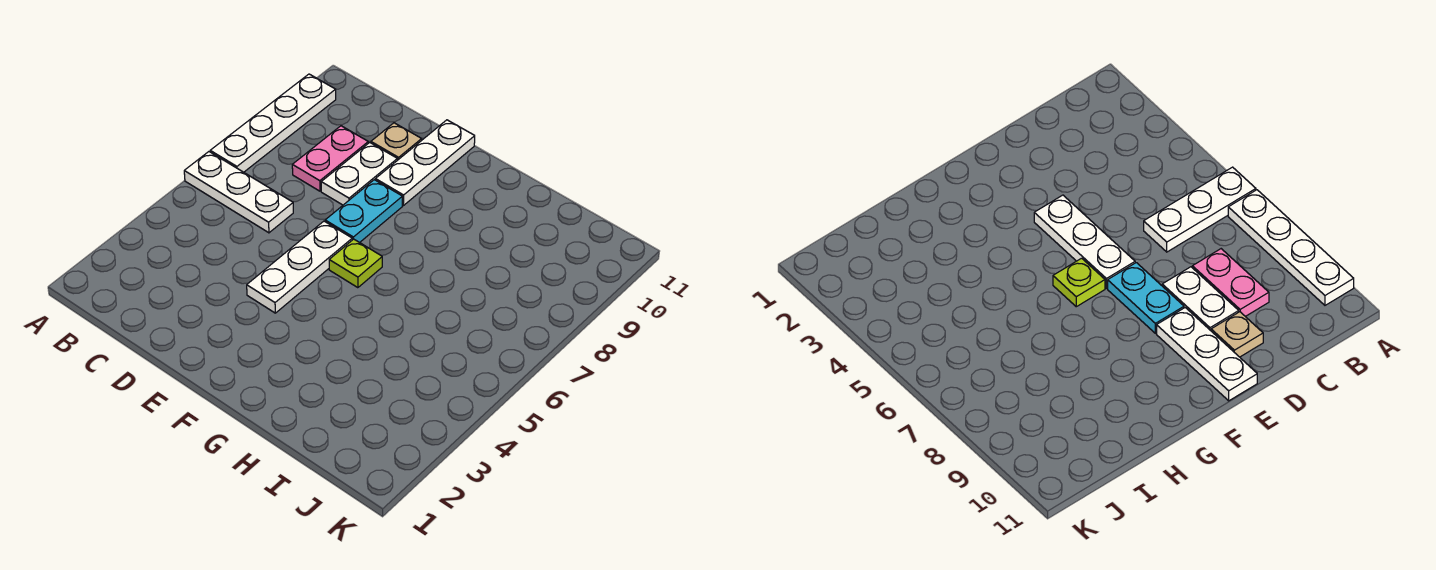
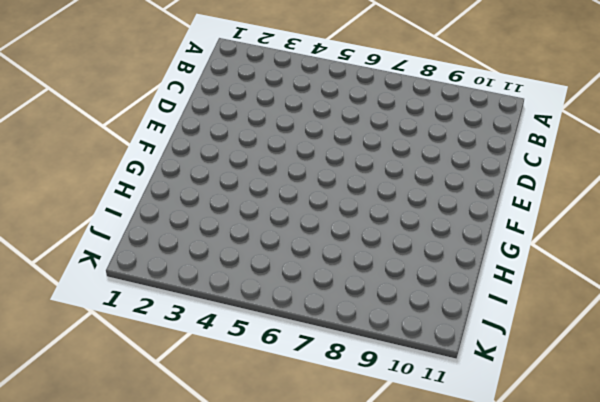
none -> white 1x3 plate [184,152,293,233]
none -> white 1x4 plate [210,74,336,172]

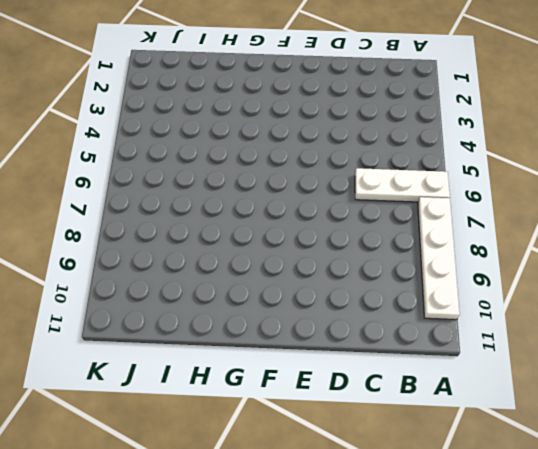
none -> pink 1x2 plate [292,126,368,191]
none -> white 1x2 plate [321,143,397,205]

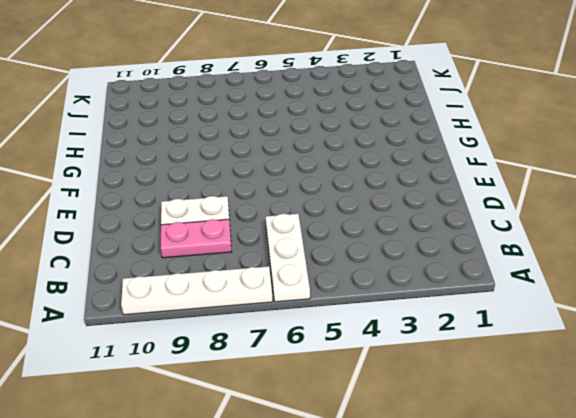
none -> tan 1x1 plate [371,123,422,160]
none -> white 1x3 plate [247,221,352,313]

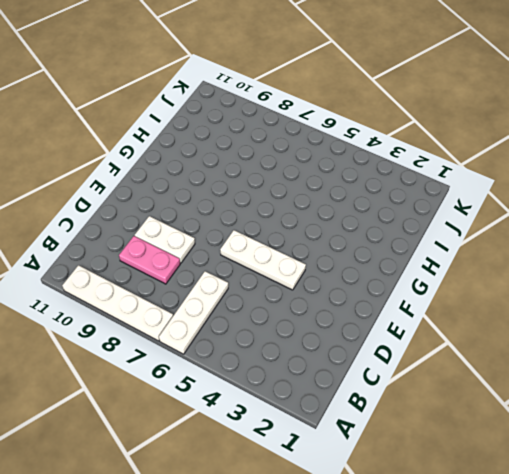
none -> tan 1x1 plate [371,123,422,160]
none -> cyan 1x2 plate [325,180,402,243]

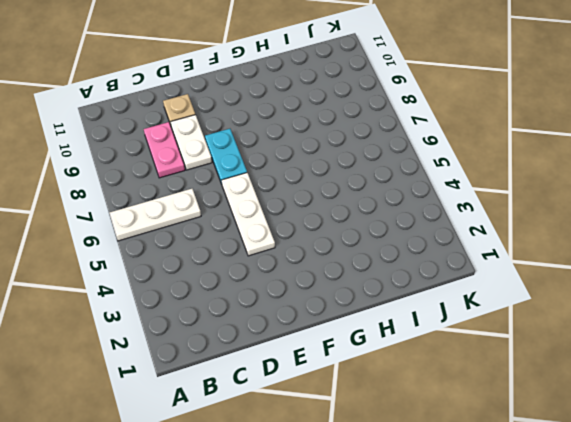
none -> white 1x4 plate [210,74,336,172]
none -> white 1x3 plate [375,120,475,206]

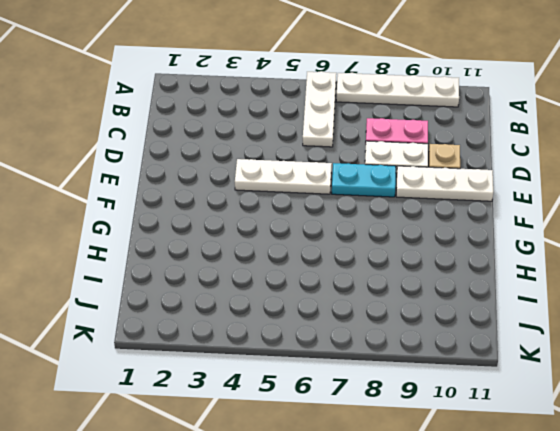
none -> lime 1x1 plate [329,239,382,288]

